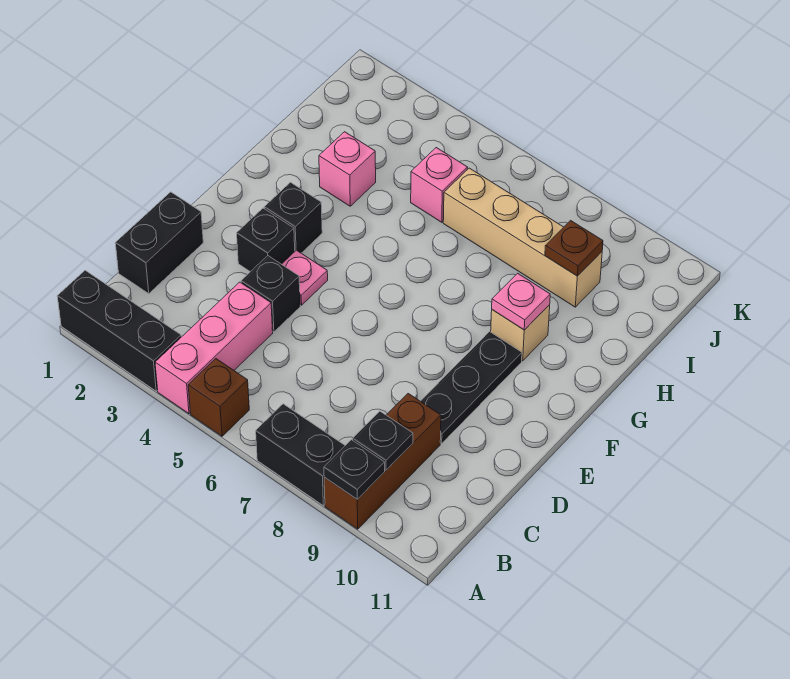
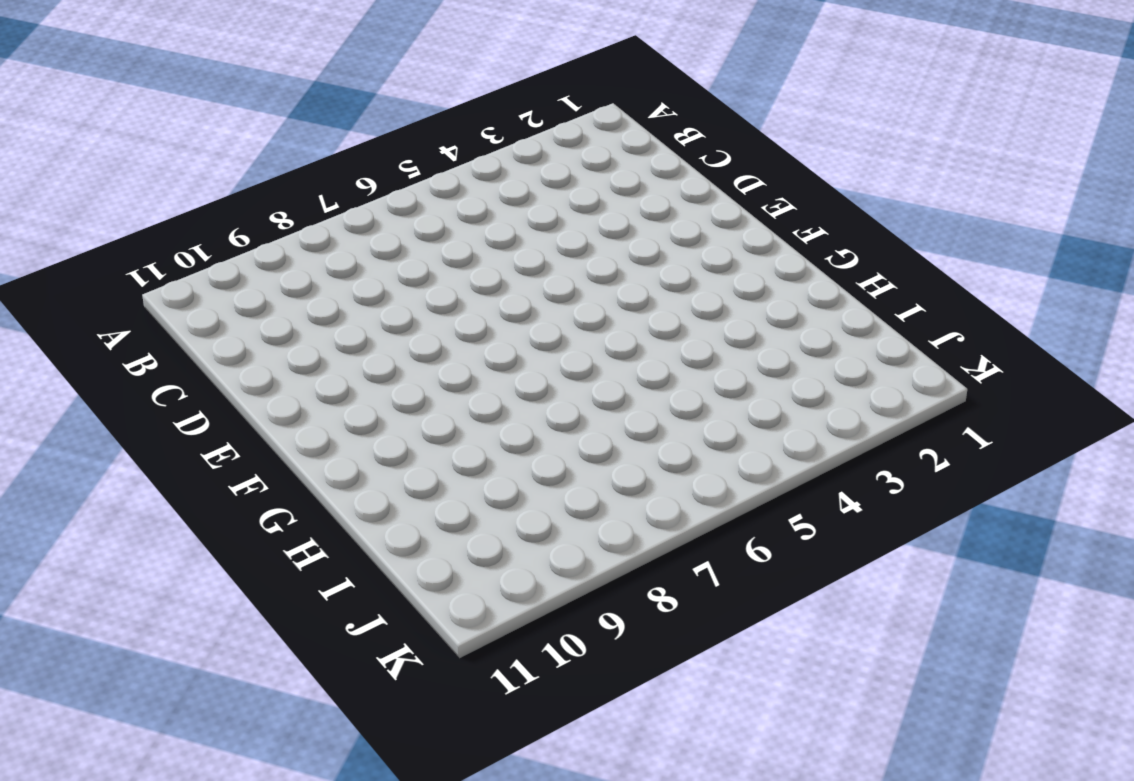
none -> black 1x3 brick [57,270,181,391]
none -> pink 1x3 brick [155,282,273,414]
none -> brown 1x1 brick [188,359,249,436]

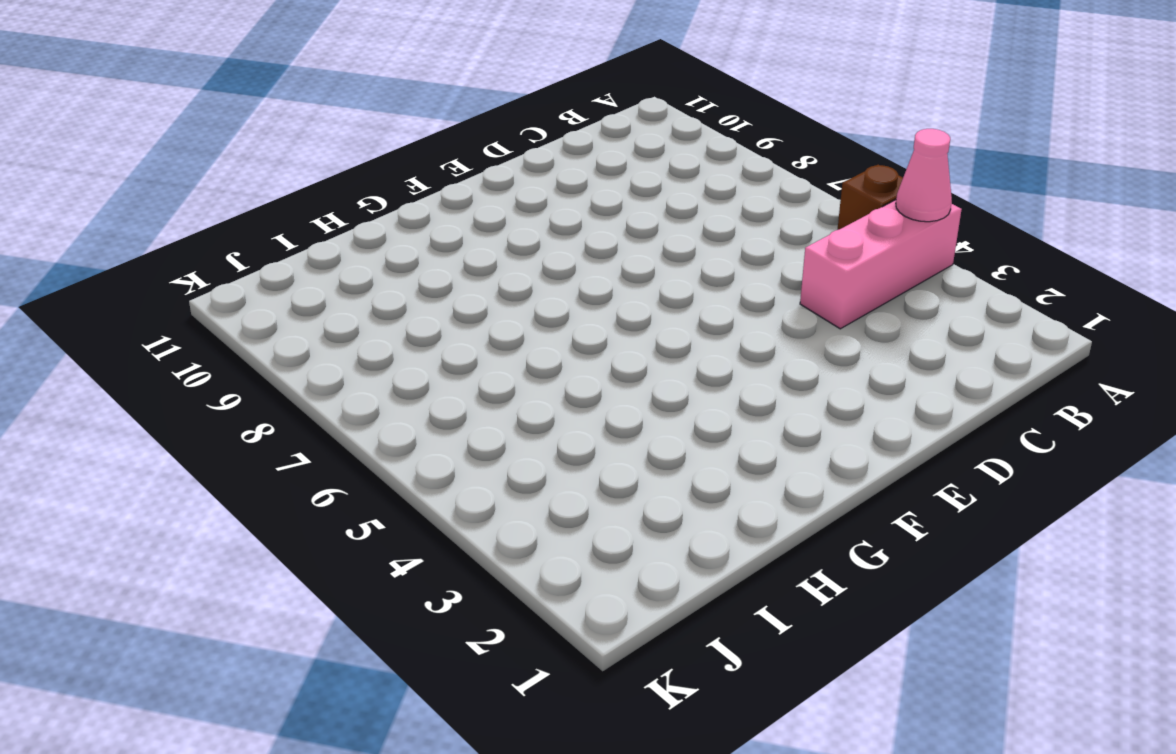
pink 1x1 cone [896,129,952,222] -> none
none -> black 1x3 brick [57,270,181,391]
none -> black 1x2 brick [256,404,345,505]
none -> brown 1x3 brick [324,394,441,529]

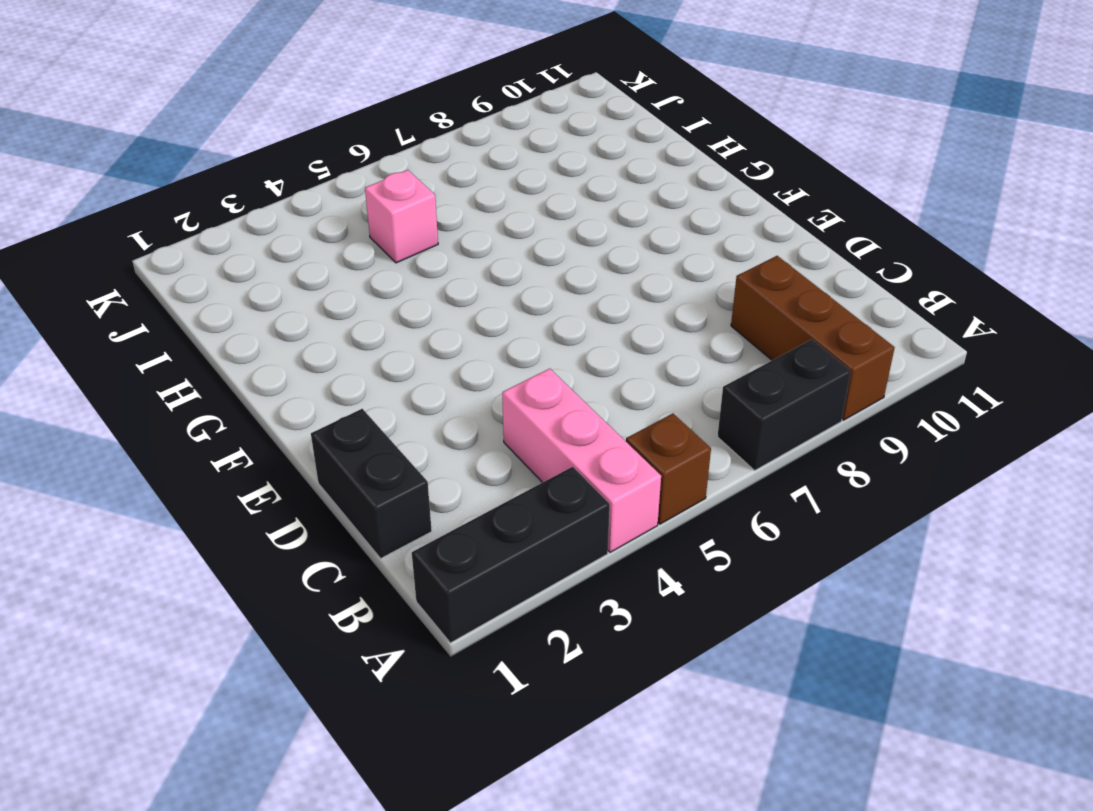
none -> black 1x1 brick [241,256,300,332]
none -> black 1x3 plate [421,332,522,443]
none -> black 1x1 brick [237,208,295,272]

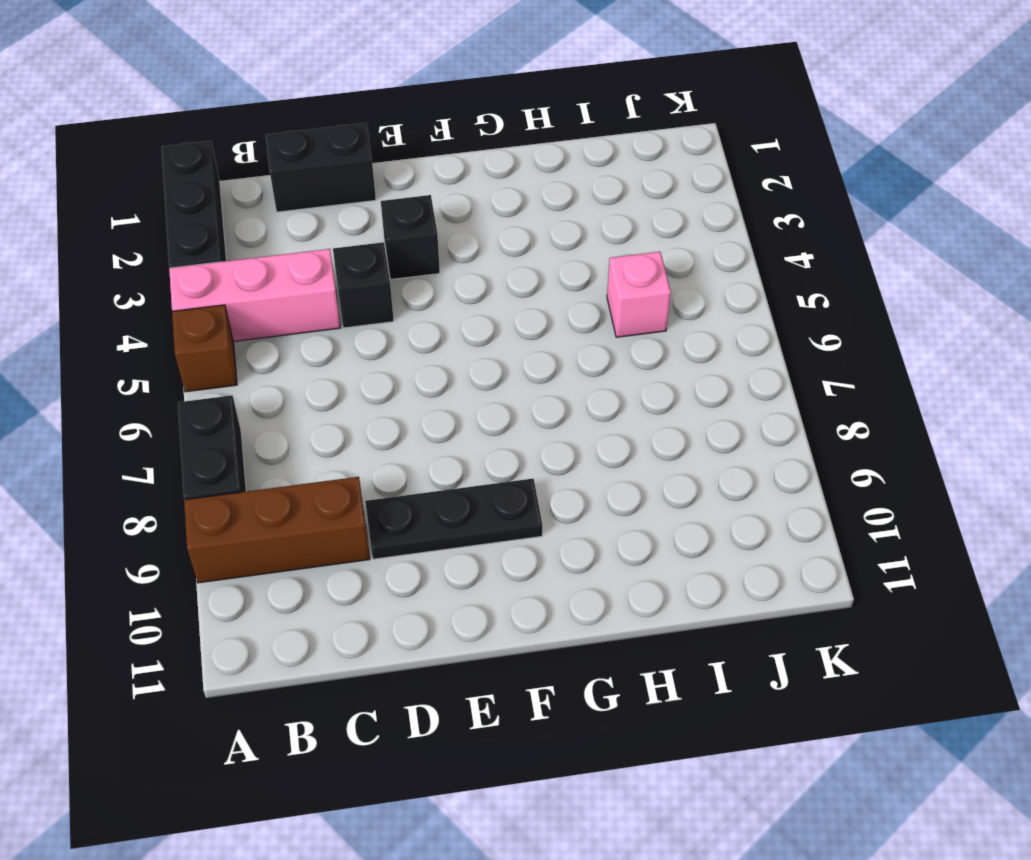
none -> pink 1x1 plate [282,250,328,305]
none -> black 1x1 brick [264,182,322,253]
none -> tan 1x1 brick [491,305,550,361]

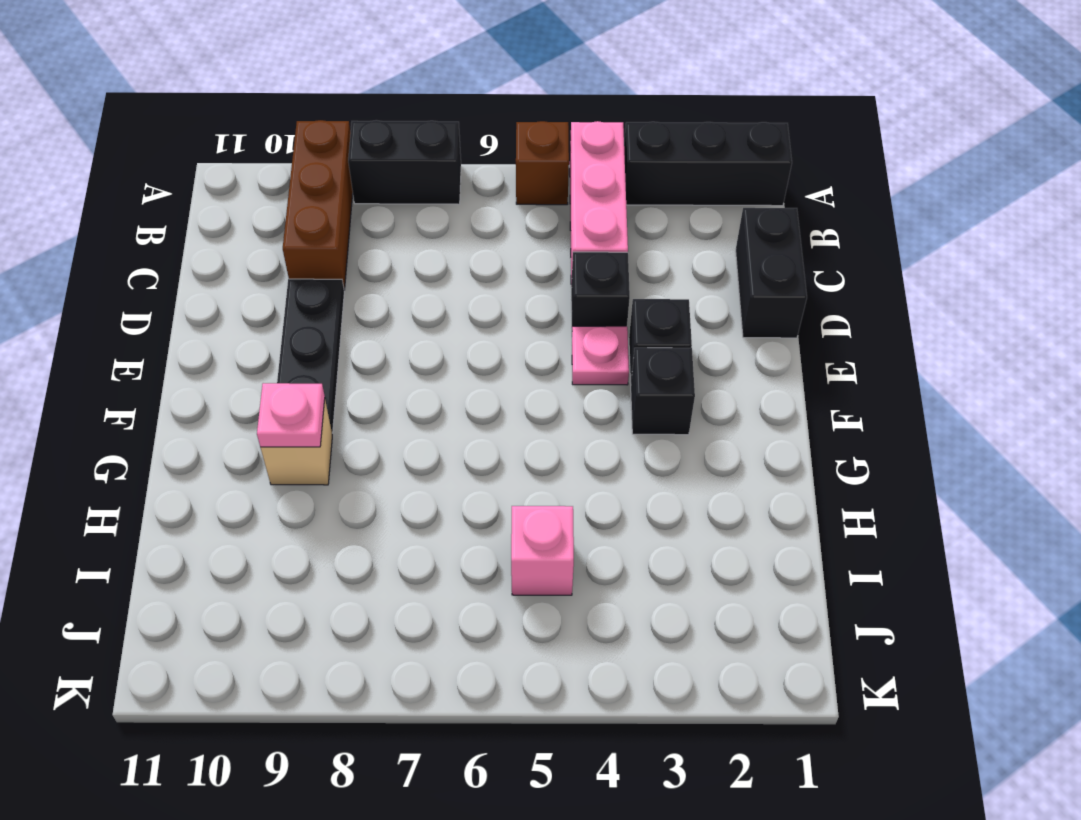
none -> pink 1x1 brick [319,132,376,206]
none -> tan 1x4 brick [443,168,602,307]
none -> black 1x1 plate [324,440,385,499]

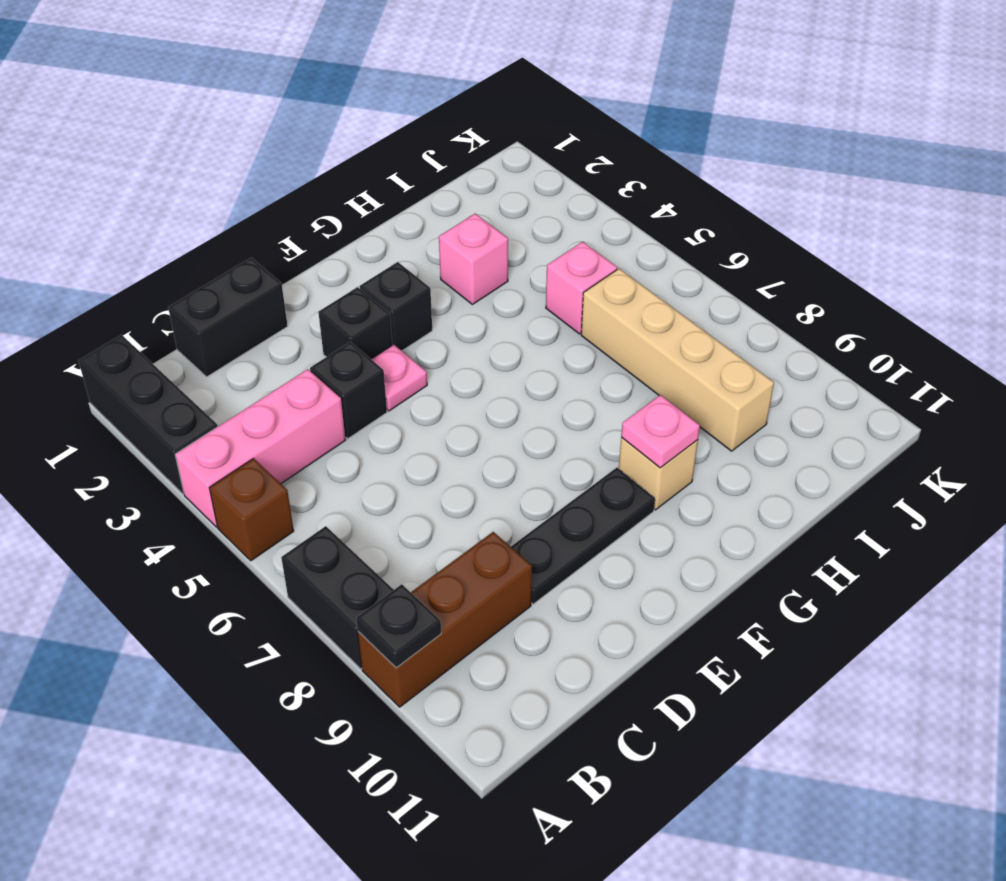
none -> black 1x1 plate [353,411,413,470]
none -> brown 1x1 plate [545,220,603,276]

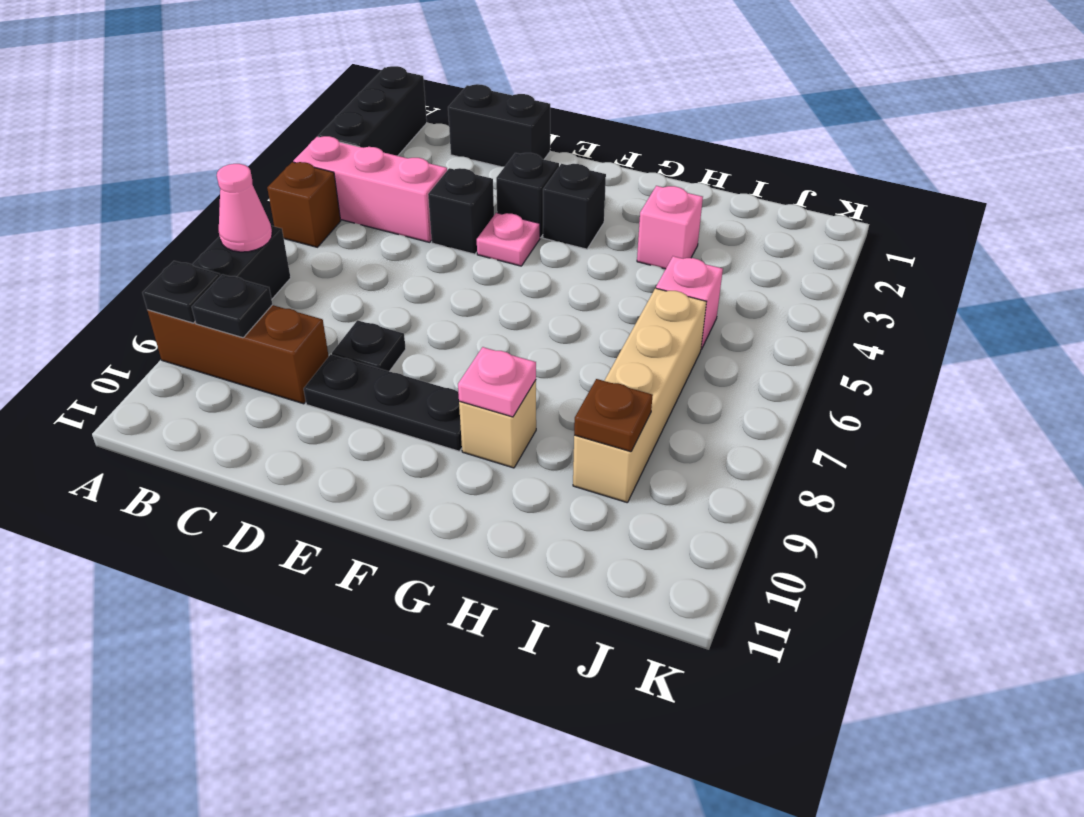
pink 1x1 cone [217,164,272,252] -> none
black 1x1 plate [332,320,406,371] -> none

